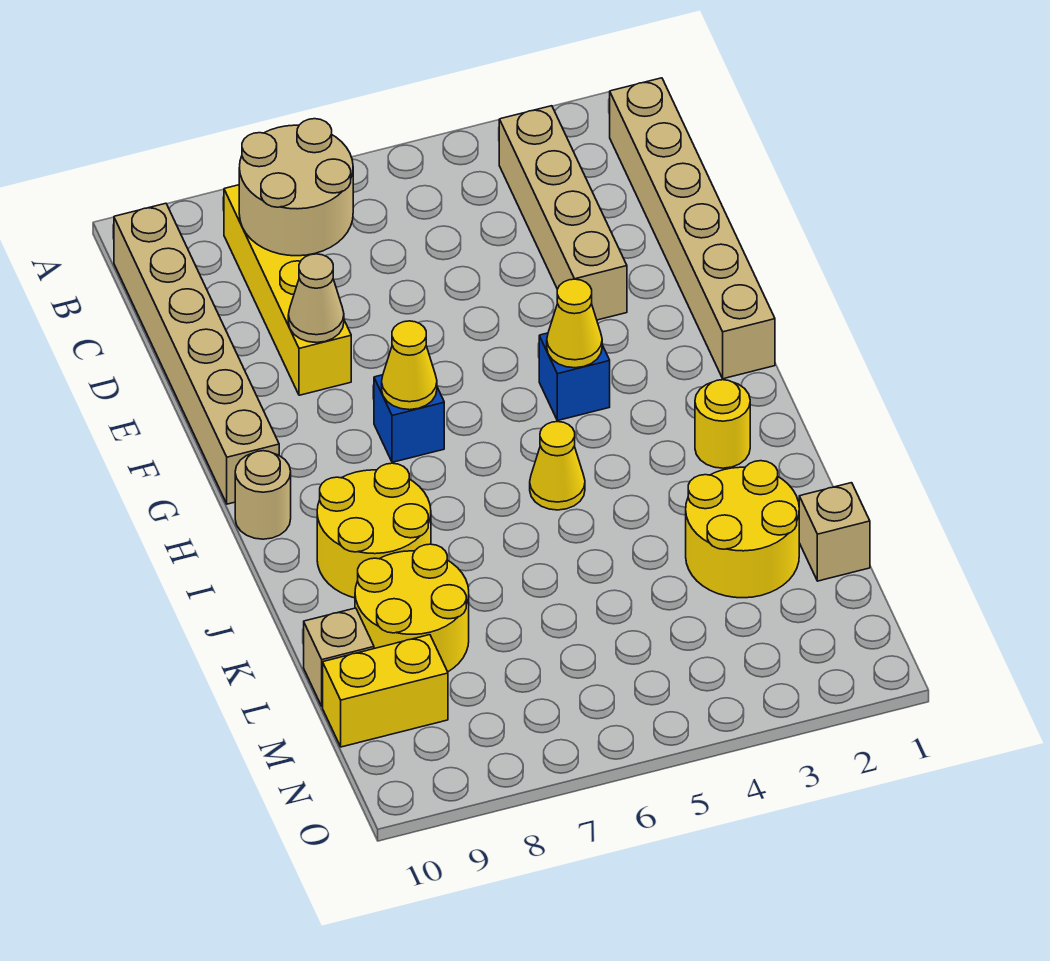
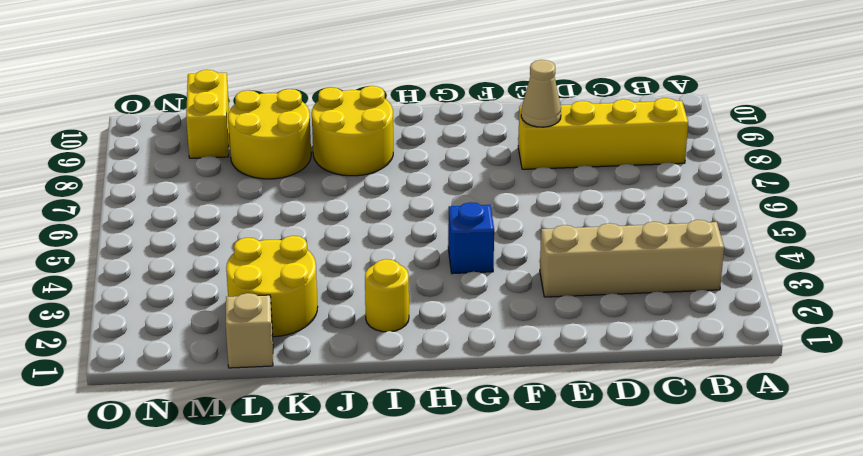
none -> tan 1x6 brick [610,78,775,379]
none -> tan 1x6 brick [114,203,279,504]
none -> blue 1x1 brick [374,375,444,462]

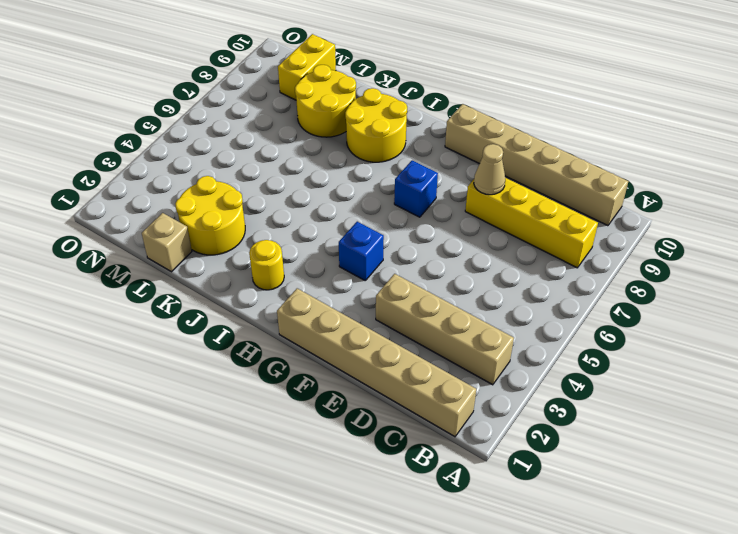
none -> tan 1x1 round brick [235,451,291,539]
none -> yellow 1x1 cone [530,422,585,510]
none -> tan 1x1 brick [304,608,374,707]

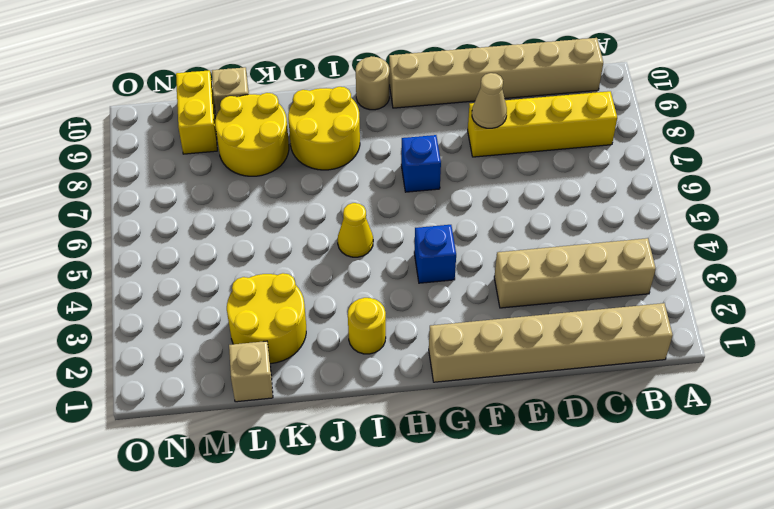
none -> tan 2x2 round brick [239,119,353,256]
none -> yellow 1x1 cone [547,279,602,368]
none -> yellow 1x1 cone [382,321,437,410]

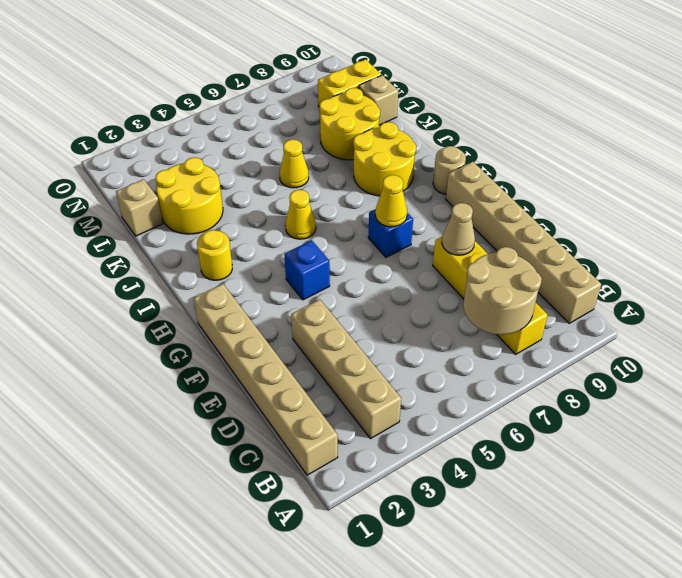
yellow 1x1 cone [279,139,309,188] -> yellow 1x1 cone moved to [547,279,602,368]

